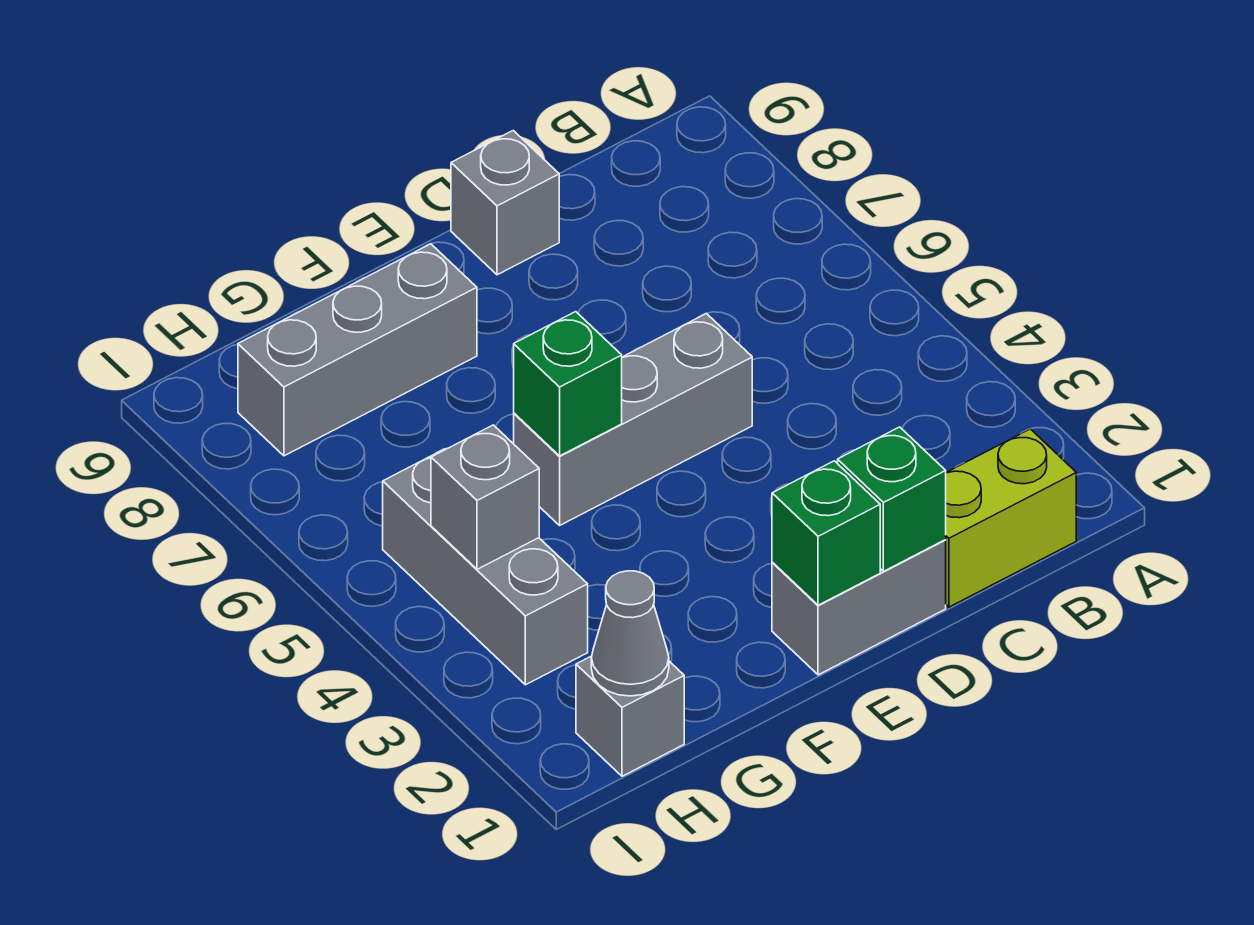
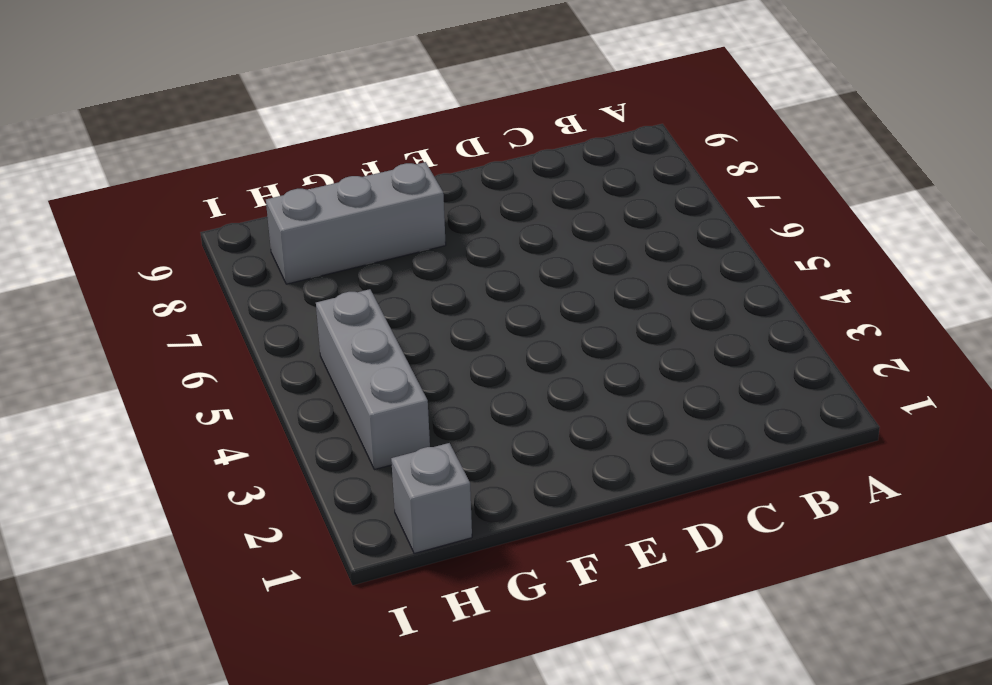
none -> lime 1x2 brick [946,429,1076,607]
none -> grey 1x2 brick [772,540,946,675]
none -> grey 1x3 brick [514,313,752,525]

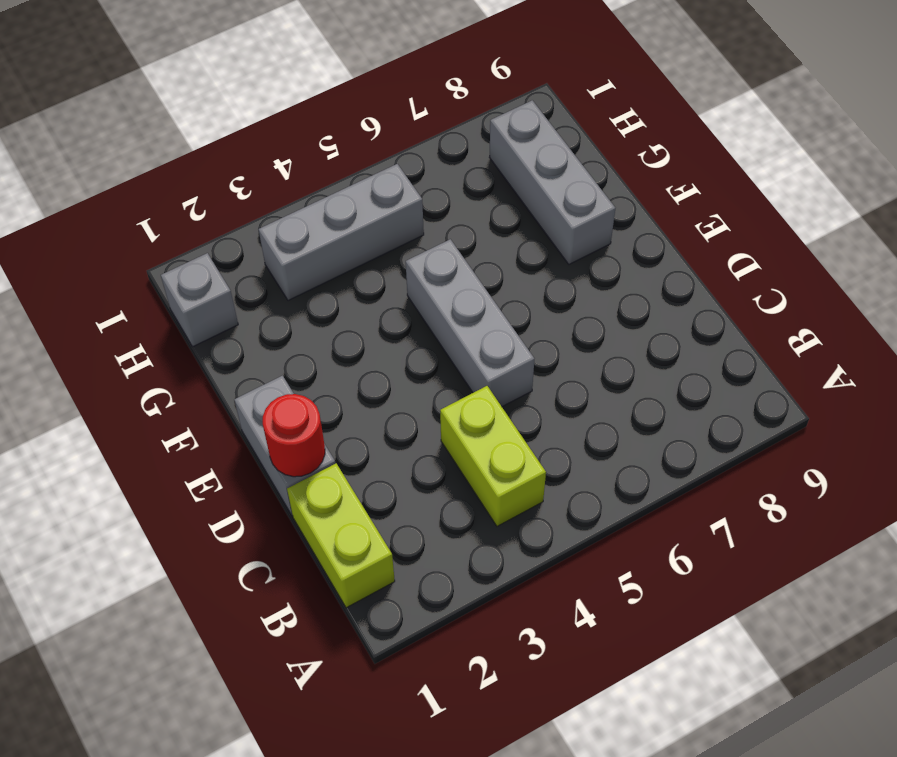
lime 1x2 brick [440,386,546,526] -> none
red 1x1 round brick [263,394,325,477] -> green 1x1 brick [838,427,946,571]
none -> grey 1x1 brick [451,131,559,275]
none -> green 1x1 brick [772,461,880,605]
none -> green 1x1 brick [514,312,622,456]

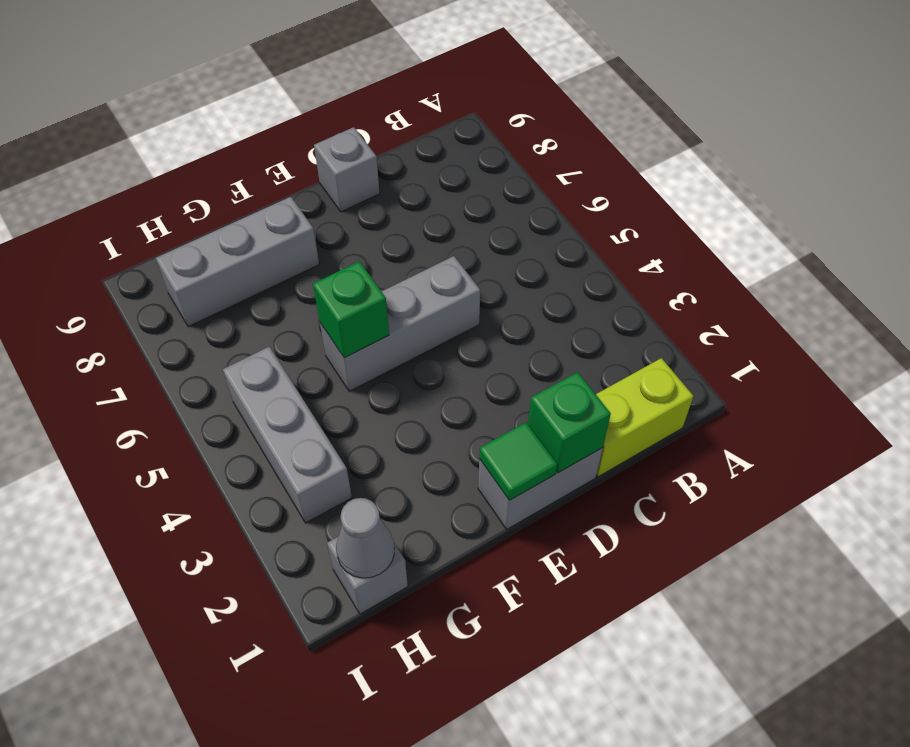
green 1x1 tile [479,423,557,500] -> green 1x1 brick [772,461,880,605]
none -> grey 1x1 brick [431,425,539,569]

